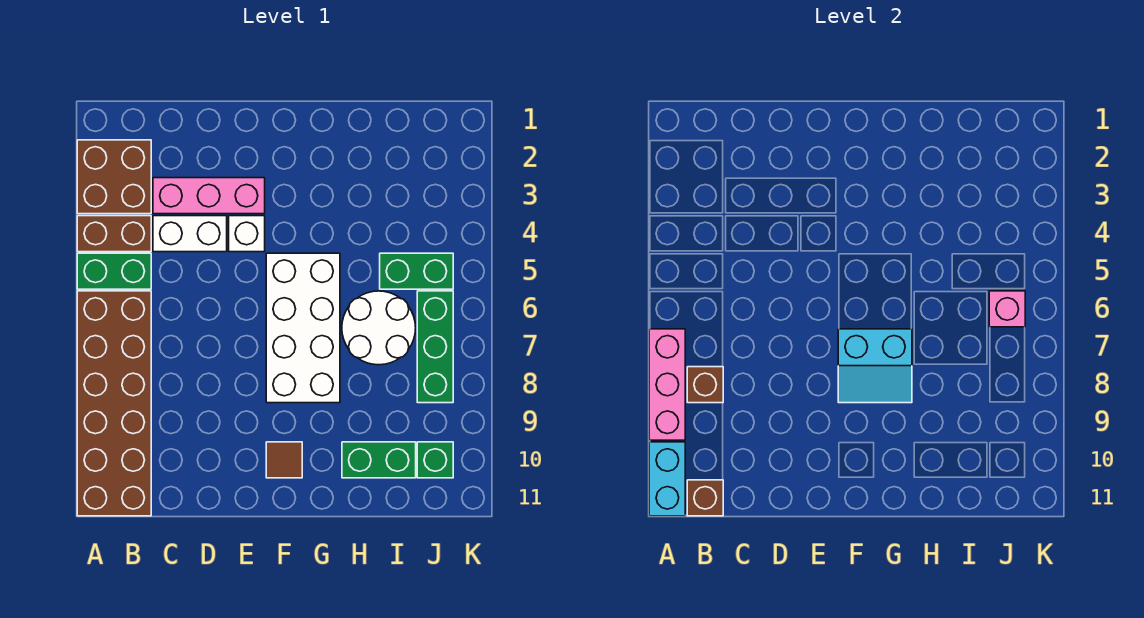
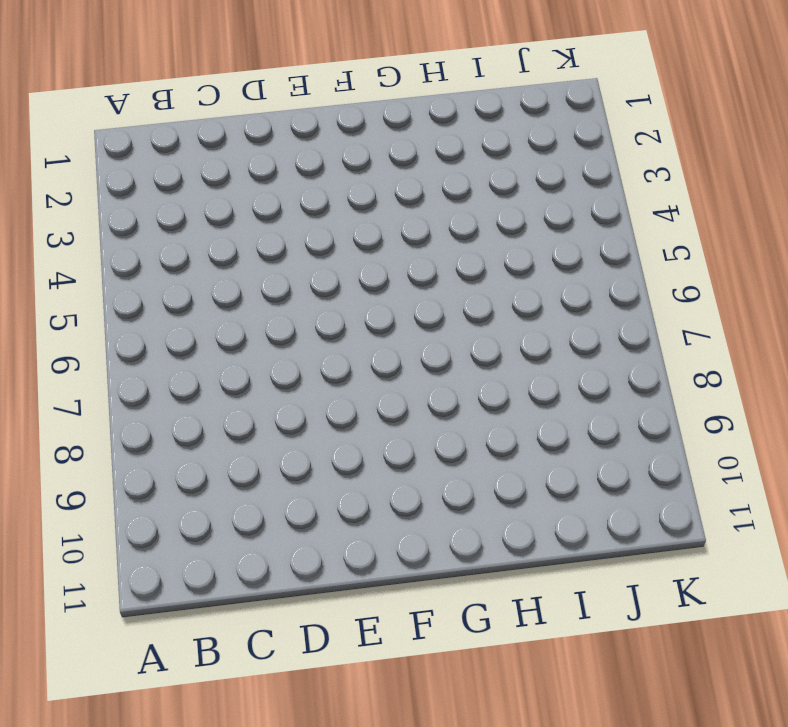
none -> brown 2x2 brick [77,140,151,214]
none -> brown 1x2 brick [77,216,151,252]
none -> green 1x2 brick [77,253,151,289]

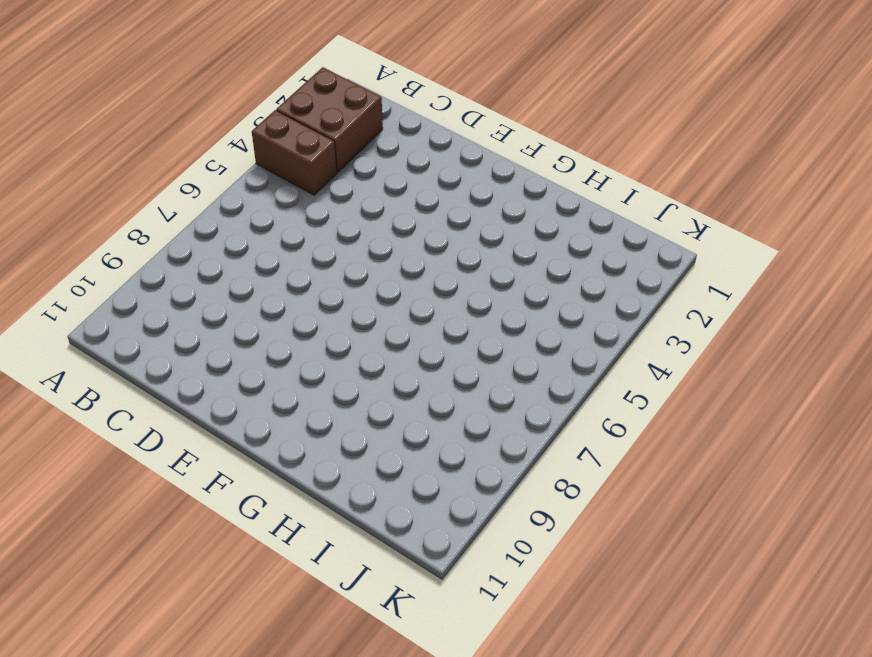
none -> green 1x2 brick [77,253,151,289]
none -> brown 2x6 brick [77,291,151,516]
none -> pink 1x3 brick [153,178,265,214]

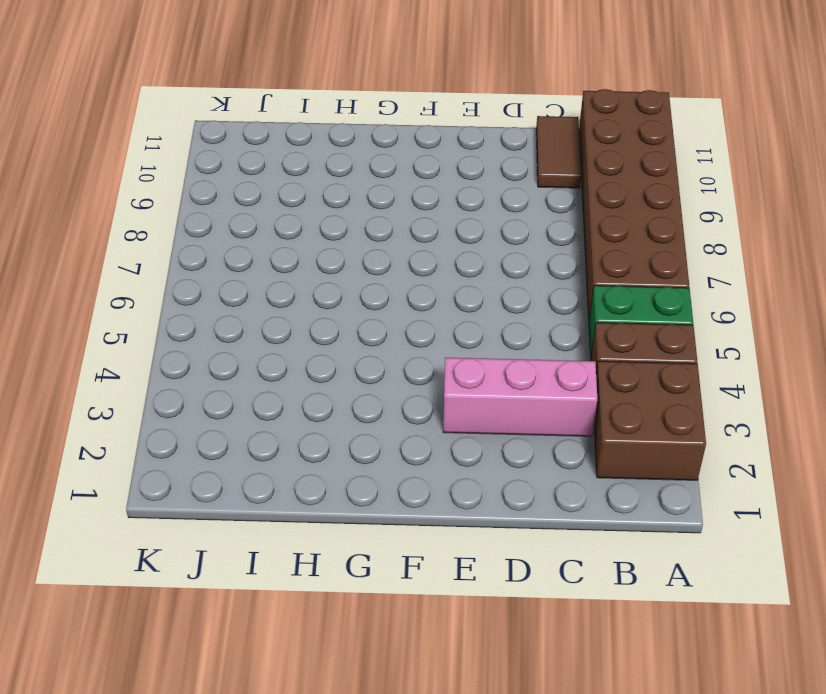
brown 1x2 tile [536,116,581,188] -> none
none -> white 1x2 brick [153,216,227,252]
none -> white 1x1 brick [229,216,265,252]
none -> white 2x4 brick [266,253,340,403]

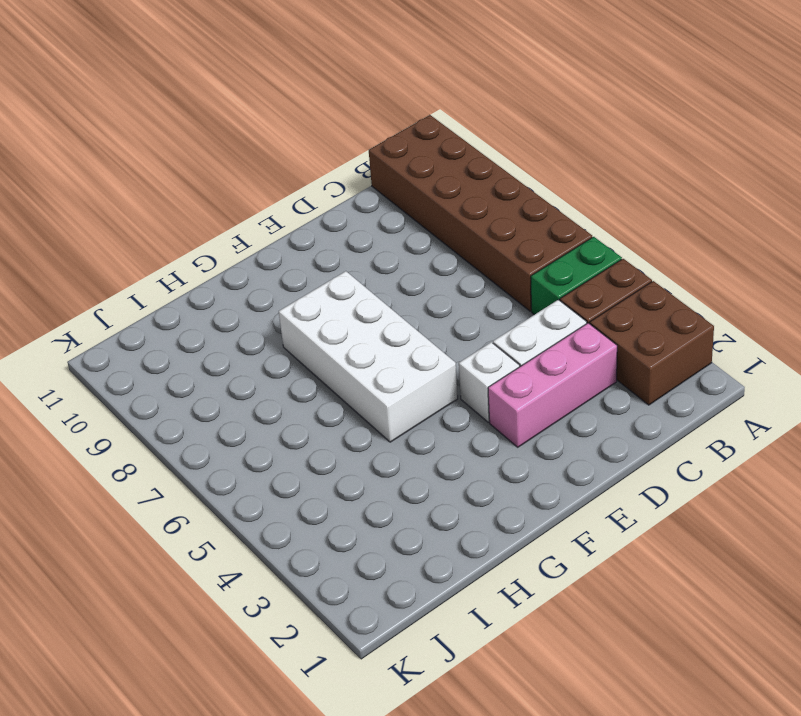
none -> brown 1x1 tile [266,442,302,478]
none -> white 2x2 round brick [342,291,416,365]
none -> green 1x2 brick [342,442,416,478]

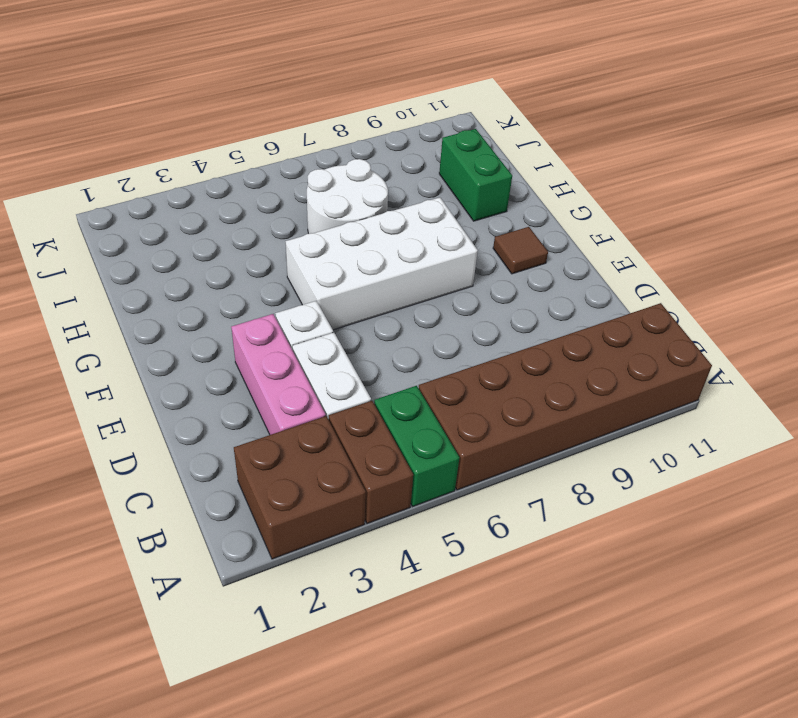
none -> green 1x2 brick [380,253,453,289]
none -> green 1x3 brick [417,291,453,403]
none -> green 1x1 brick [417,442,453,478]

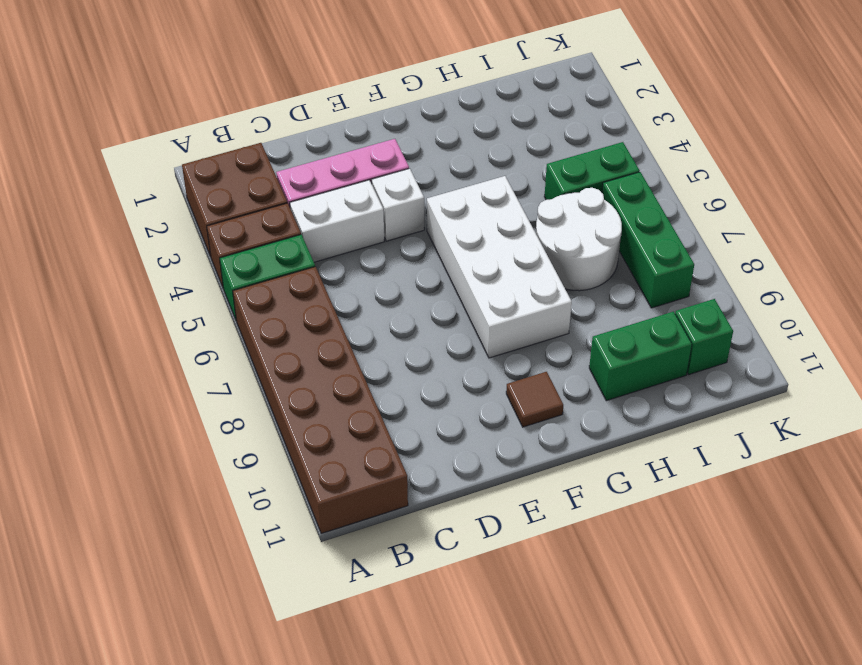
none -> pink 1x3 brick [649,329,685,440]
none -> cyan 1x2 brick [649,442,685,516]
none -> brown 1x1 brick [687,367,723,403]

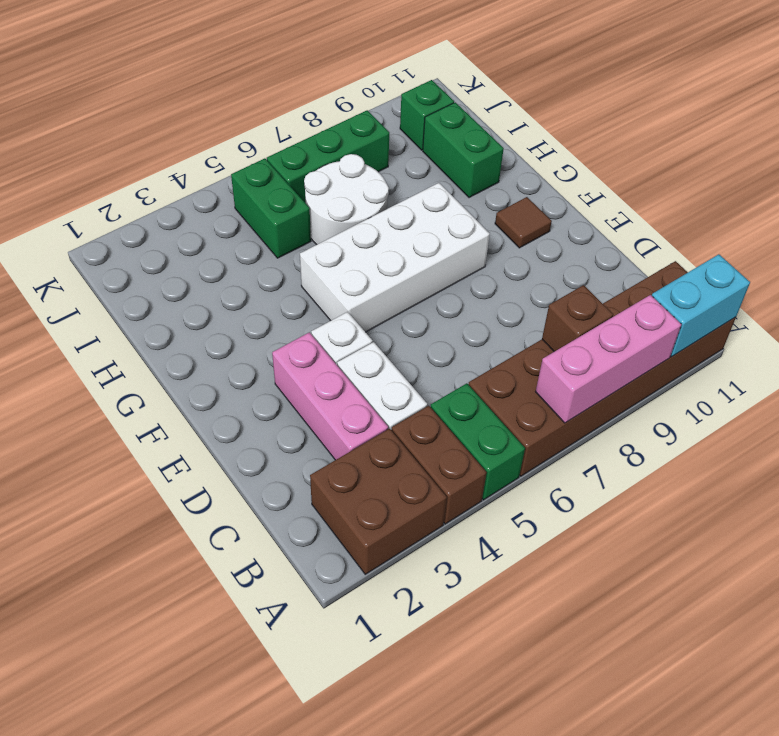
none -> brown 1x1 brick [687,480,723,516]
none -> cyan 2x2 slope [838,329,912,403]
none -> pink 1x1 brick [989,291,1025,327]

